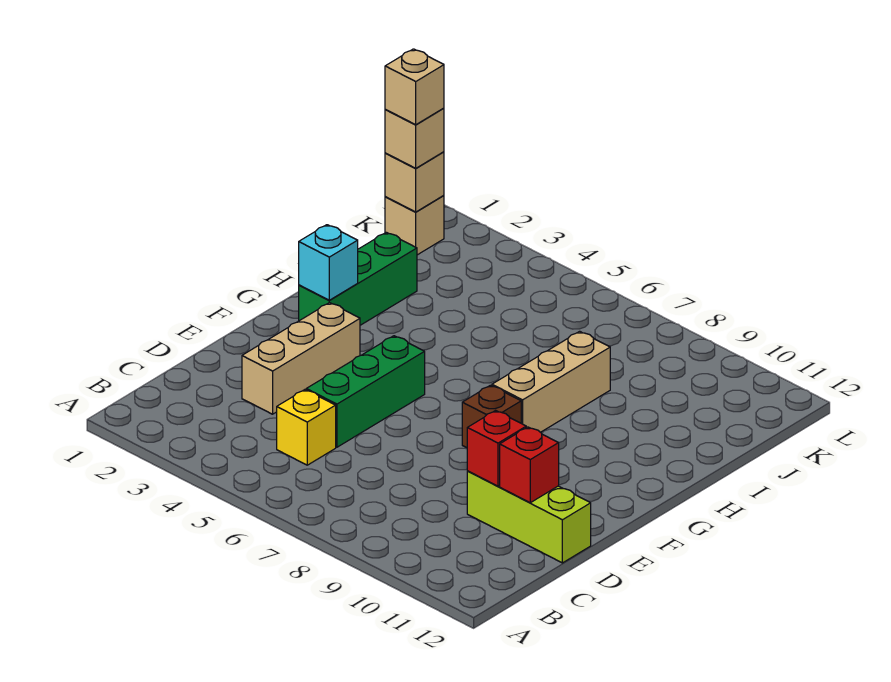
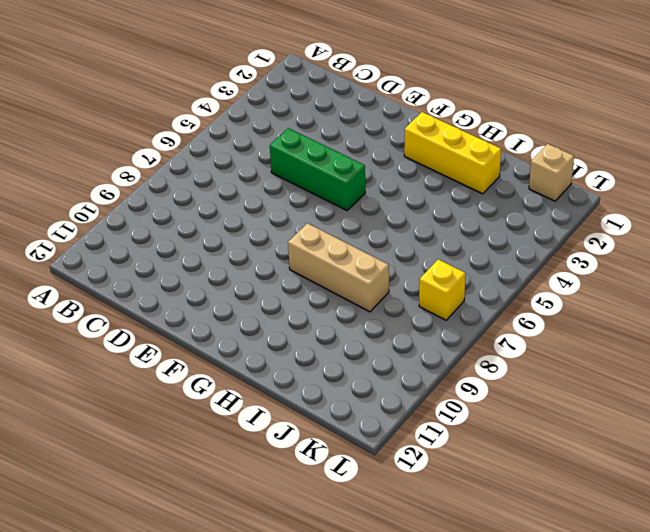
yellow 1x3 brick [404,112,501,194] -> green 1x3 brick [299,232,417,325]
yellow 1x1 brick [419,259,466,320] -> yellow 1x1 brick moved to [277,390,336,465]
none -> tan 1x3 brick [242,303,360,414]
none -> lime 1x3 brick [467,471,591,563]
none -> brown 1x1 brick [462,385,521,448]

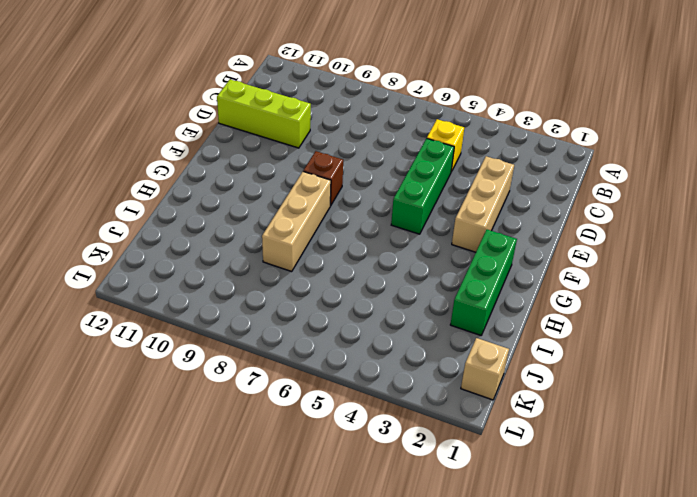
none -> red 1x1 brick [467,410,526,486]
none -> red 1x1 brick [500,427,559,503]
none -> cyan 1x1 brick [299,225,358,300]

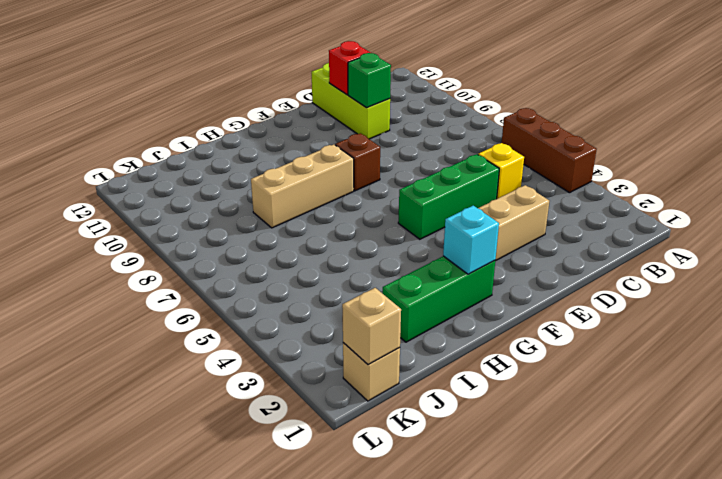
brown 1x3 brick [502,108,597,193] -> none
green 1x1 brick [348,53,391,108] -> red 1x1 brick [467,410,526,486]
none -> tan 1x1 brick [385,108,444,168]
none -> tan 1x1 brick [385,49,444,125]

